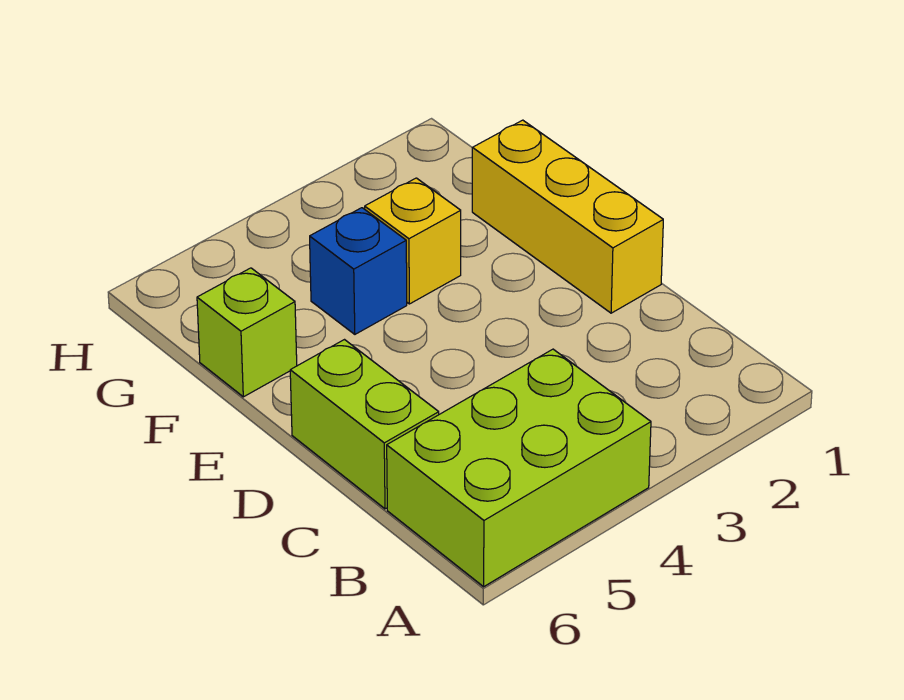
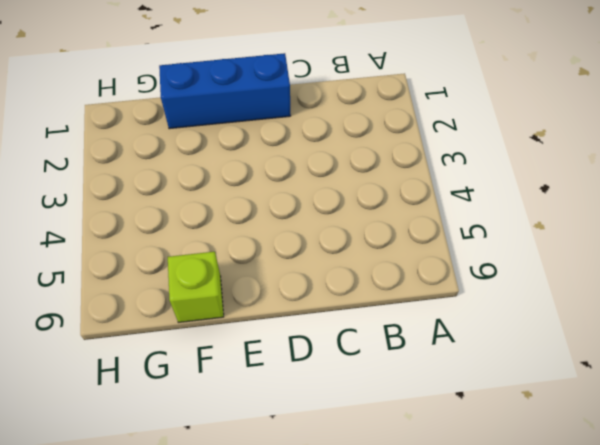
blue 1x3 brick [159,53,291,129] -> yellow 1x3 brick [472,120,663,313]
none -> lime 2x3 brick [387,349,651,587]
none -> lime 1x2 brick [290,340,439,509]

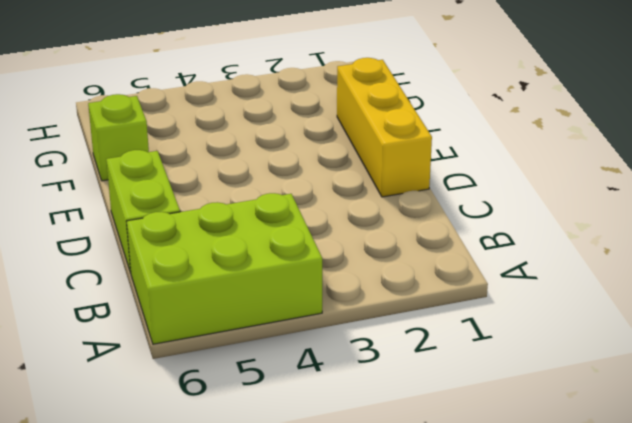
none -> yellow 1x1 brick [365,178,461,304]
none -> blue 1x1 brick [310,208,407,334]

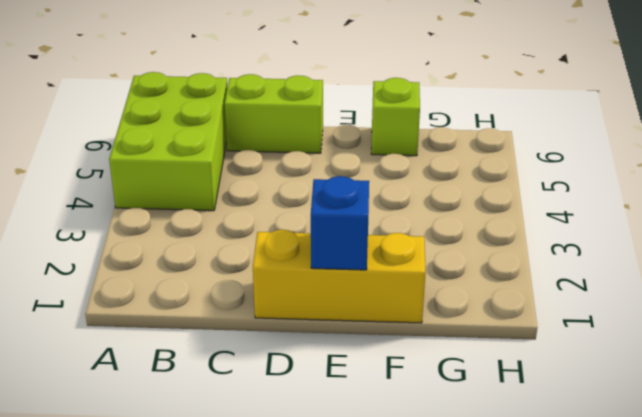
blue 1x1 brick [311,176,369,270] -> blue 1x1 brick moved to [310,208,407,334]
none -> yellow 1x1 brick [365,178,461,304]

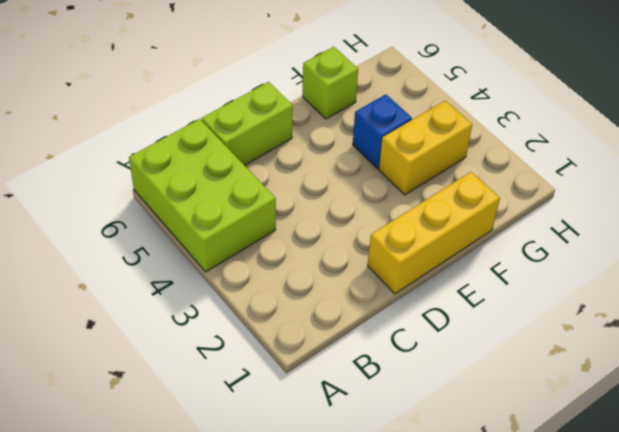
yellow 1x2 brick [379,101,472,195] -> yellow 1x1 brick [365,178,461,304]

